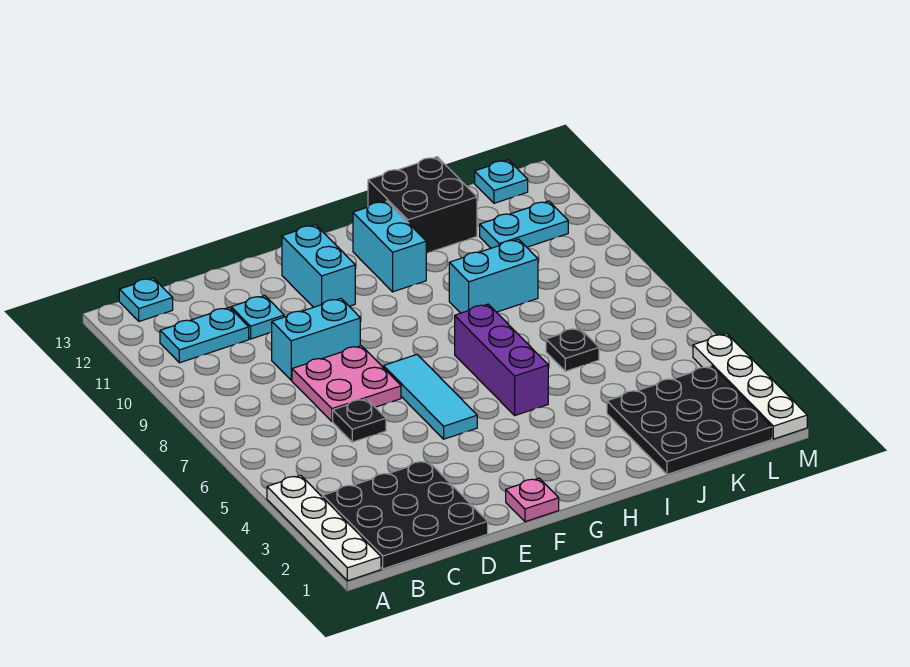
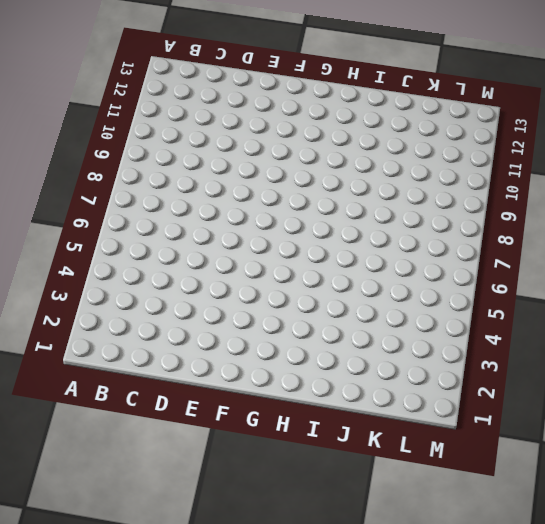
none -> white 1x4 plate [267,475,381,581]
none -> black 3x3 plate [323,461,488,569]
none -> cyan 1x2 plate [160,307,249,363]

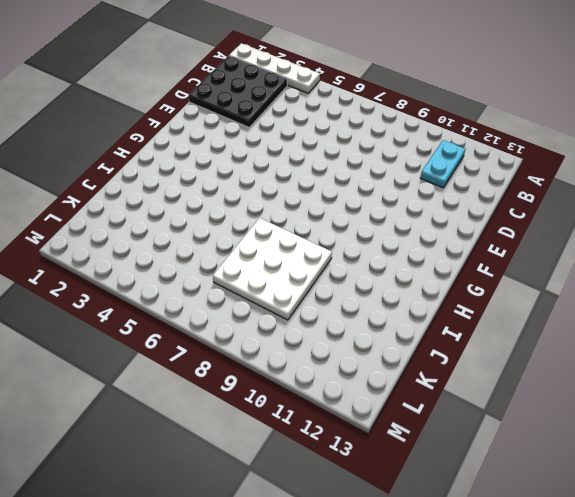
white 3x3 plate [213,218,332,320] -> cyan 1x2 brick [449,239,538,313]
none -> cyan 1x1 plate [119,278,173,321]
none -> black 1x1 plate [333,399,386,442]
none -> pink 2x2 plate [292,346,401,422]

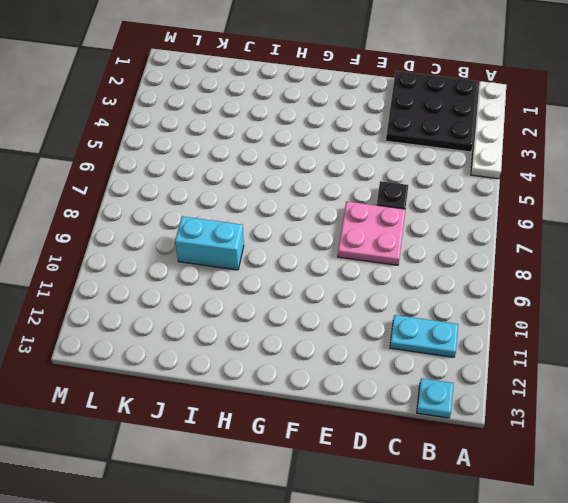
none -> cyan 1x2 brick [272,298,360,380]
none -> cyan 1x1 plate [231,296,284,339]
none -> pink 1x1 plate [506,478,559,522]

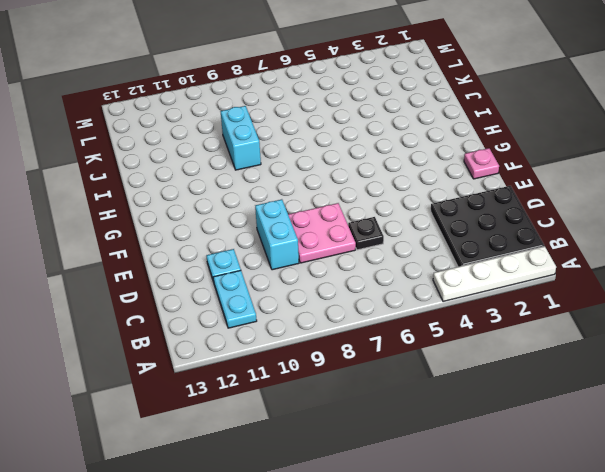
none -> cyan 1x1 plate [119,278,173,321]
none -> cyan 1x3 tile [384,355,477,439]
none -> cyan 1x2 brick [282,225,355,307]

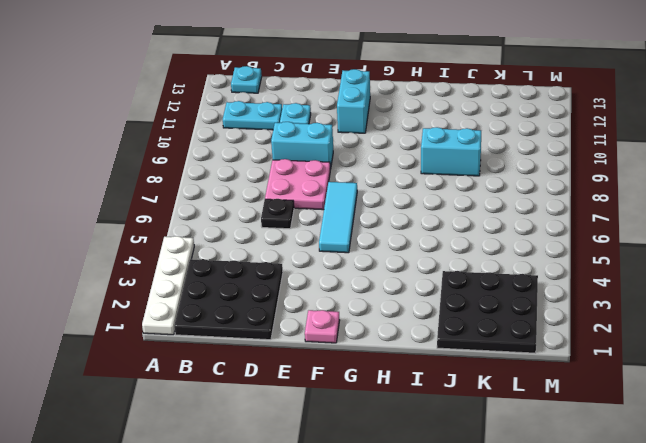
none -> purple 1x3 brick [455,304,548,415]
none -> cyan 1x2 brick [353,201,426,292]
none -> black 2x2 brick [368,157,477,253]

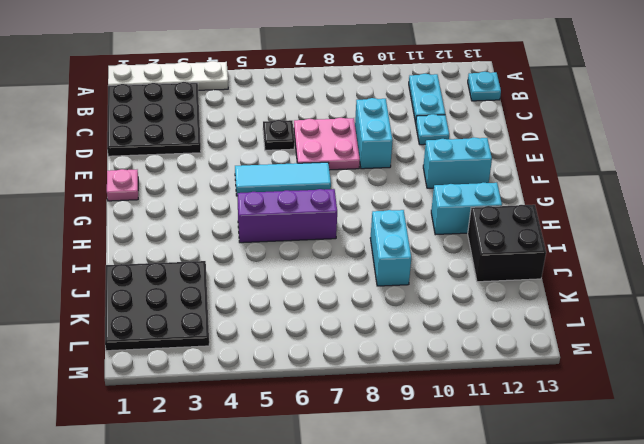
none -> black 1x1 plate [546,328,599,371]
none -> cyan 1x2 plate [480,201,568,248]
none -> cyan 1x1 plate [475,160,528,203]

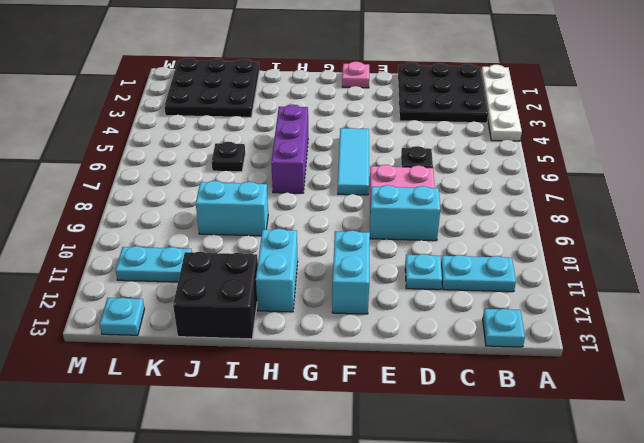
none -> white 1x4 plate [693,334,807,439]

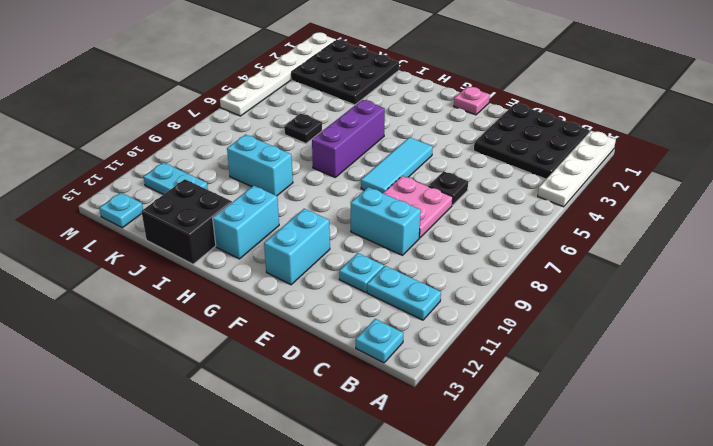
white 1x6 plate [220,32,336,116] -> white 1x4 plate [693,334,807,439]

